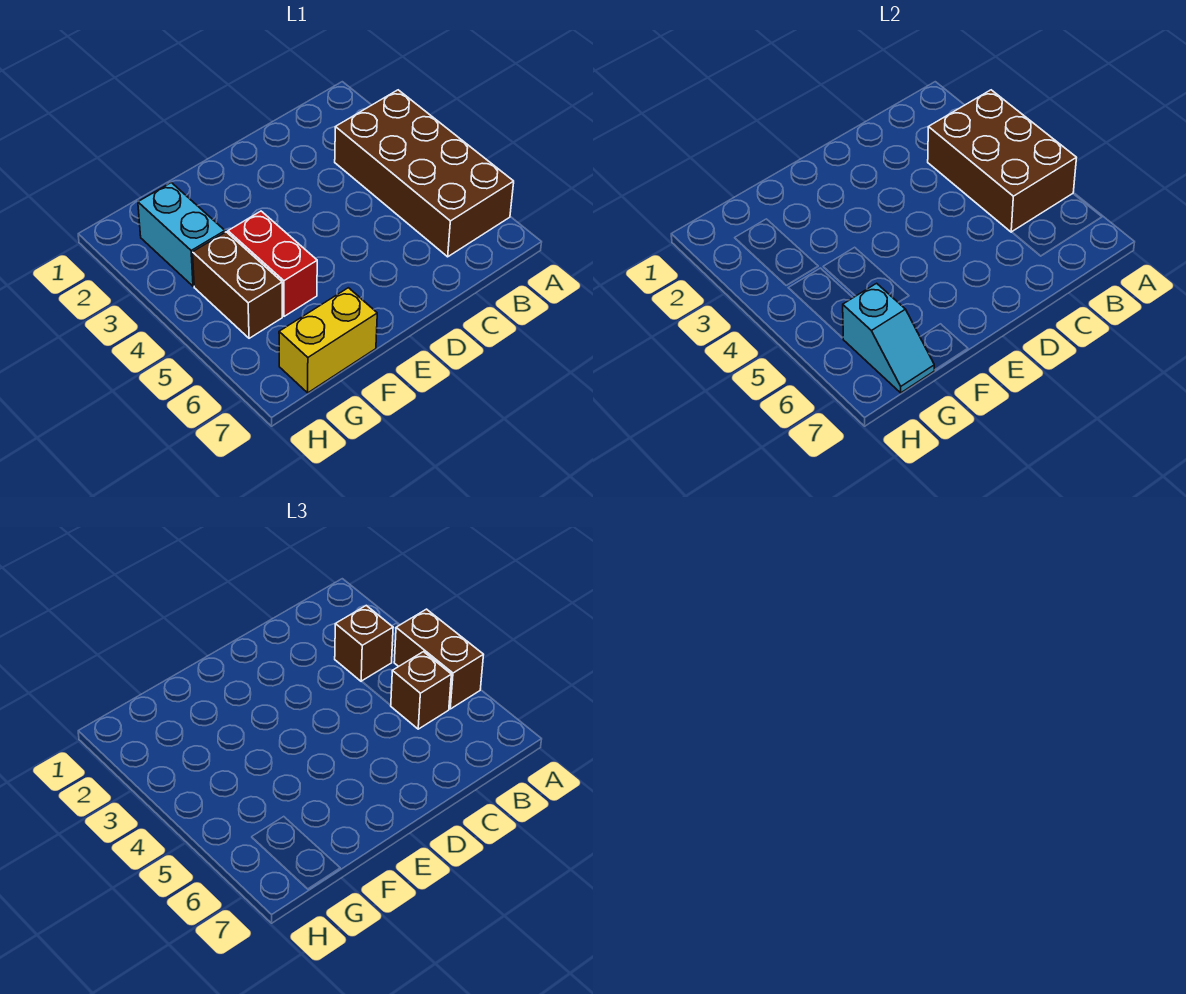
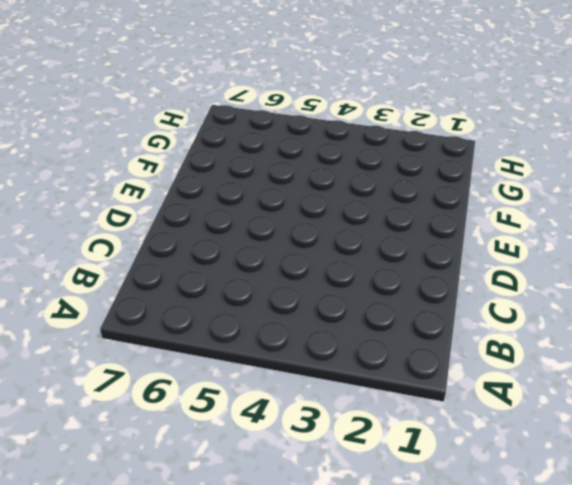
none -> brown 2x4 brick [335,90,514,257]
none -> red 1x2 brick [228,211,317,316]

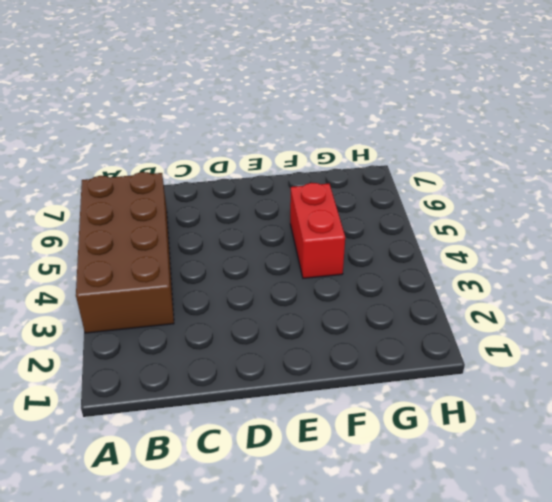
none -> yellow 1x2 brick [279,288,377,393]
none -> cyan 1x2 brick [138,183,225,286]

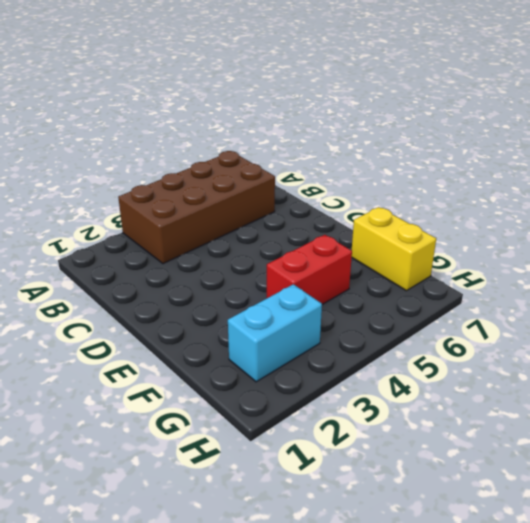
none -> brown 1x2 brick [193,232,282,338]
none -> brown 2x3 brick [928,90,1076,232]

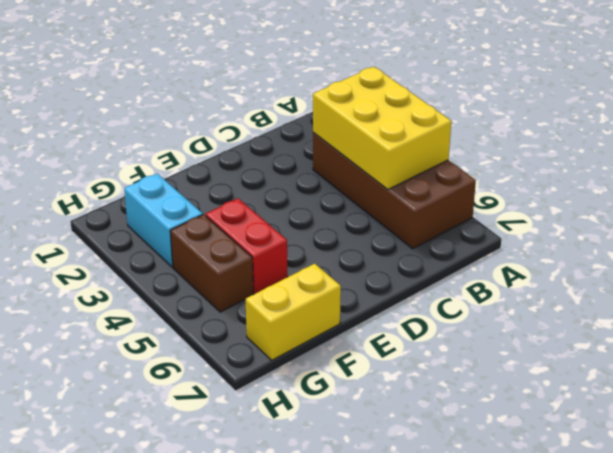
yellow 2x3 brick [313,67,451,189] -> brown 2x3 brick [928,90,1076,232]
none -> cyan 1x2 slope [843,283,934,393]
none -> brown 1x2 brick [394,609,483,709]

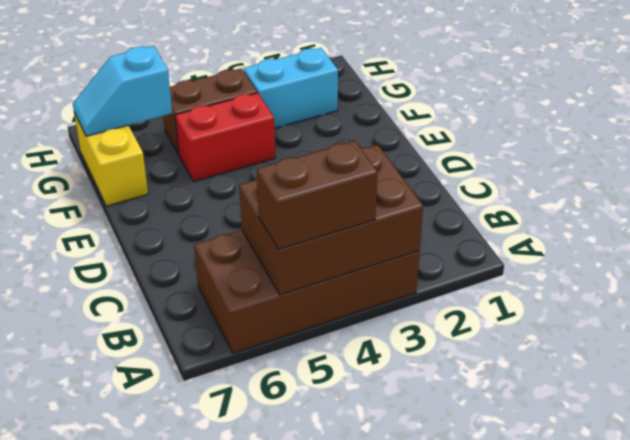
none -> brown 1x1 brick [335,606,393,681]
none -> brown 1x1 brick [391,652,451,729]

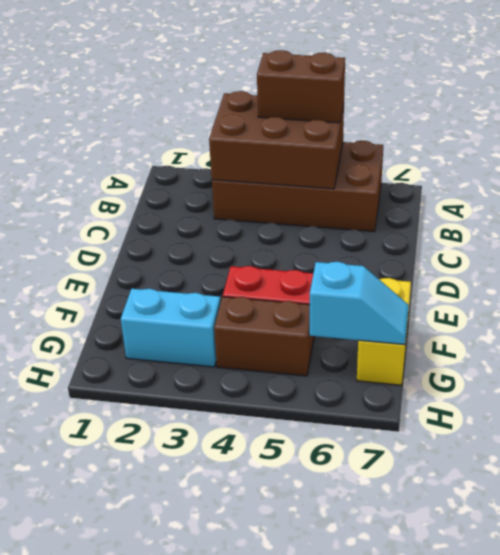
none -> brown 1x1 brick [335,606,393,681]
none -> brown 1x1 brick [391,652,451,729]

